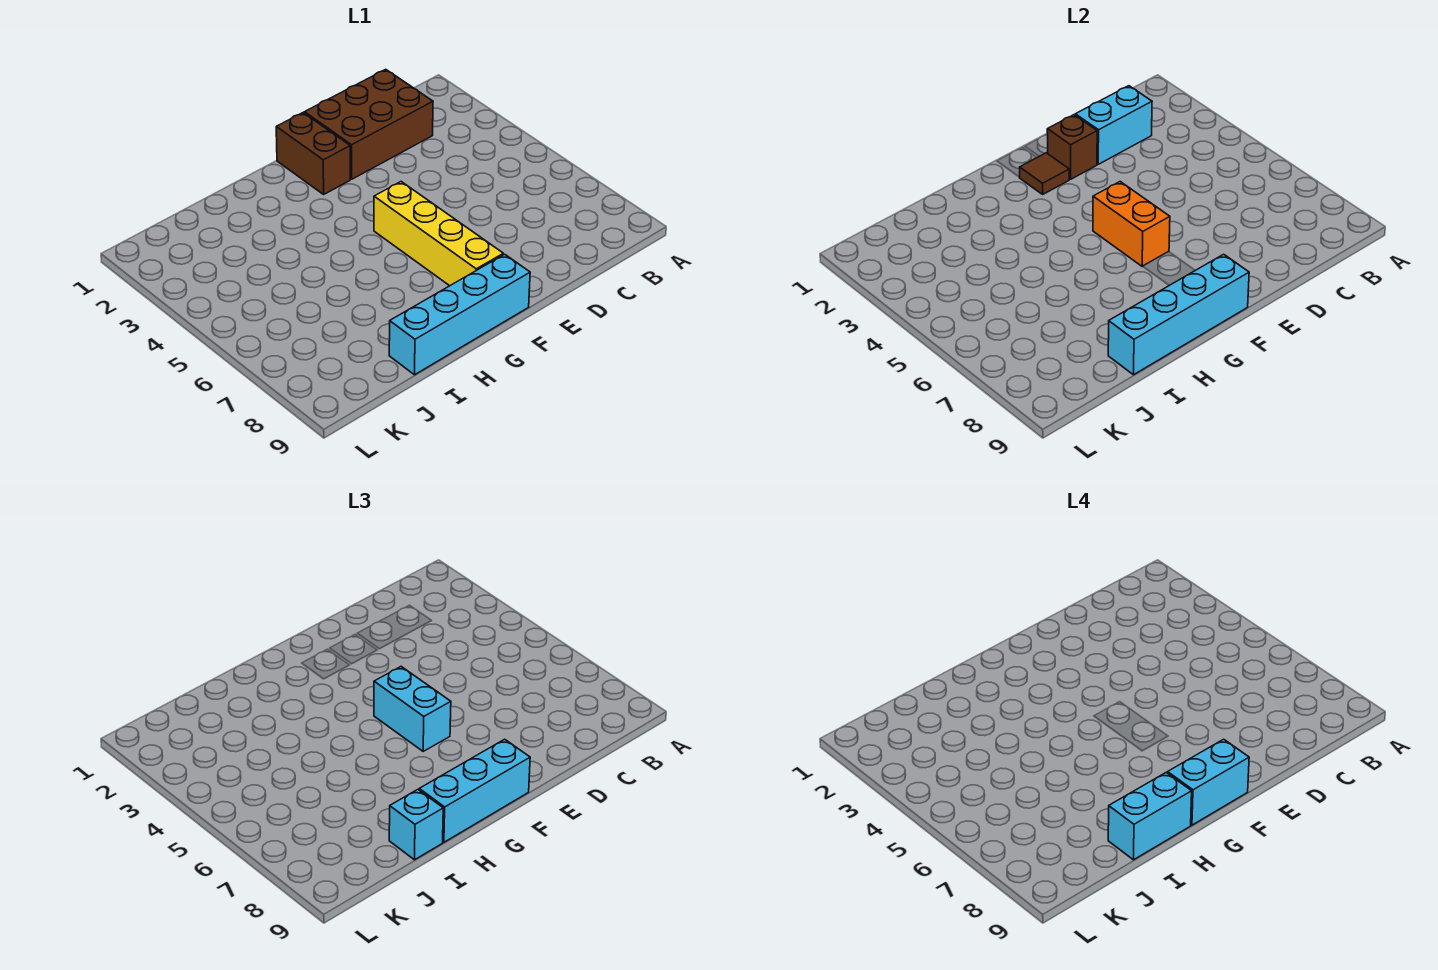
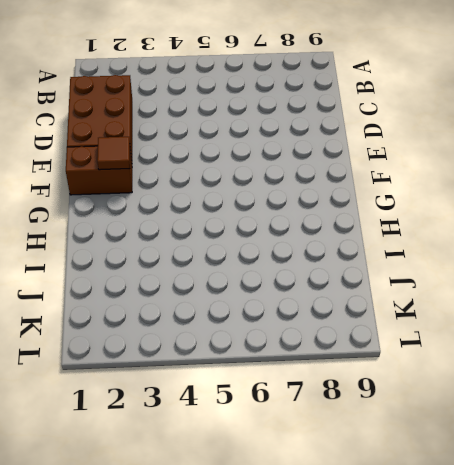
none -> yellow 1x4 brick [374,182,503,286]
none -> cyan 1x4 brick [389,254,530,375]
none -> cyan 1x2 brick [1075,86,1152,164]

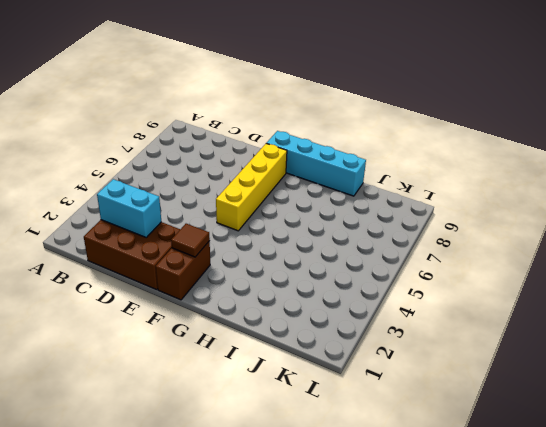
none -> brown 1x1 brick [1047,115,1097,179]
none -> orange 1x2 brick [1093,182,1170,266]
none -> cyan 1x4 brick [1108,254,1249,375]

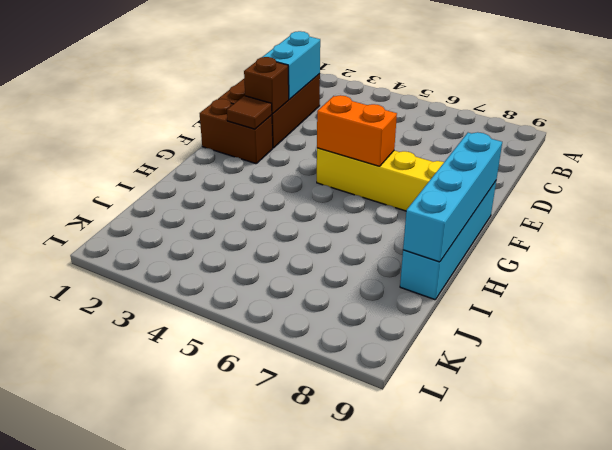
none -> cyan 1x2 brick [374,667,451,751]
none -> cyan 1x3 brick [419,739,530,842]
none -> cyan 1x1 brick [389,790,443,860]

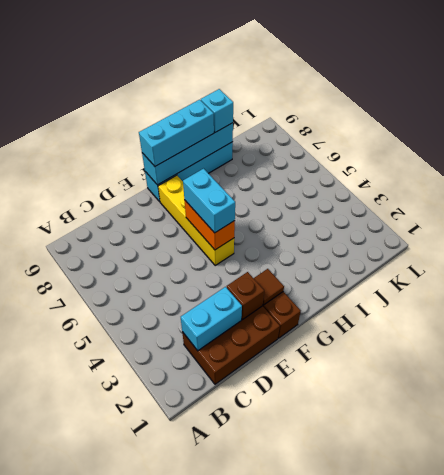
none -> cyan 1x2 brick [1168,739,1249,825]
none -> cyan 1x2 brick [1108,773,1192,860]

